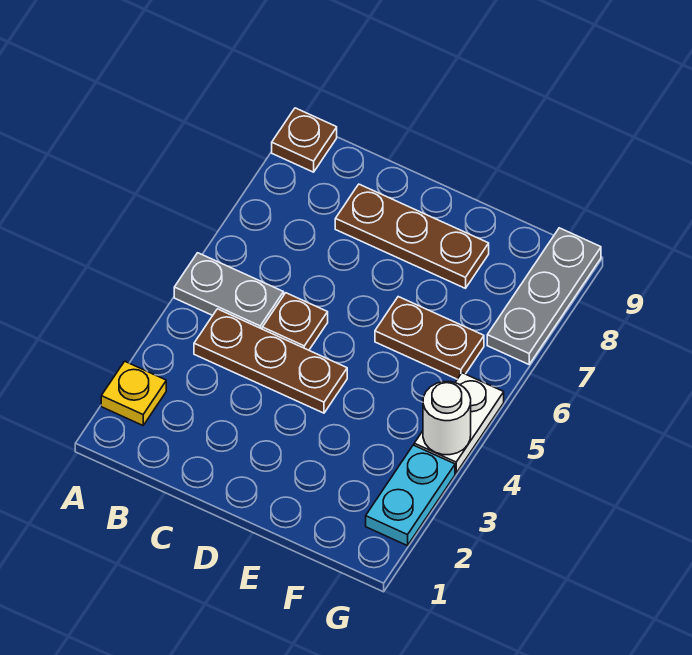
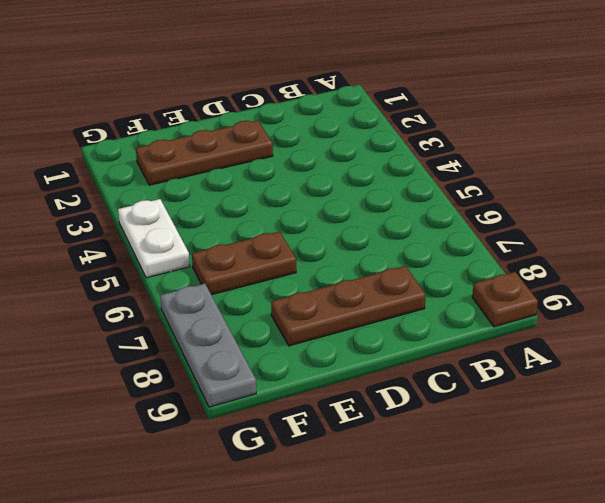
brown 1x3 plate [136,120,273,185] -> brown 1x3 plate moved to [194,309,347,413]
none -> yellow 1x1 plate [101,361,166,425]
none -> grey 1x2 plate [174,253,284,329]

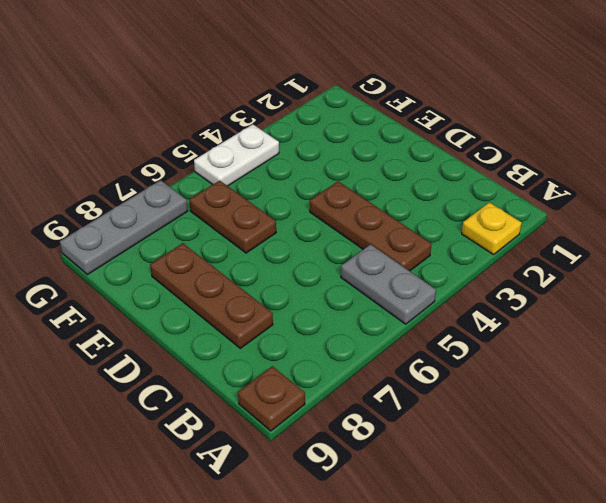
none -> brown 1x1 plate [262,293,328,350]
none -> cyan 1x2 plate [366,445,455,546]

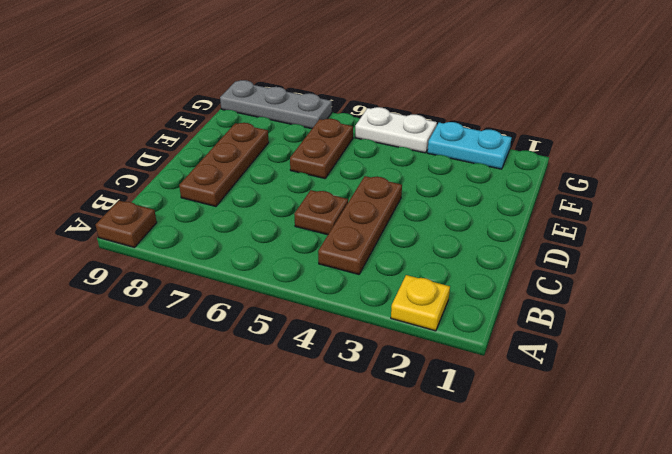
none -> grey 1x2 plate [174,253,284,329]
none -> white 1x1 round brick [423,382,471,455]

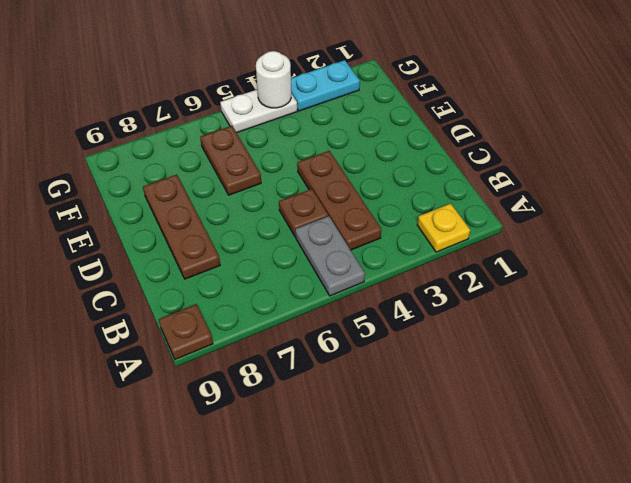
none -> grey 1x3 plate [487,228,601,364]

